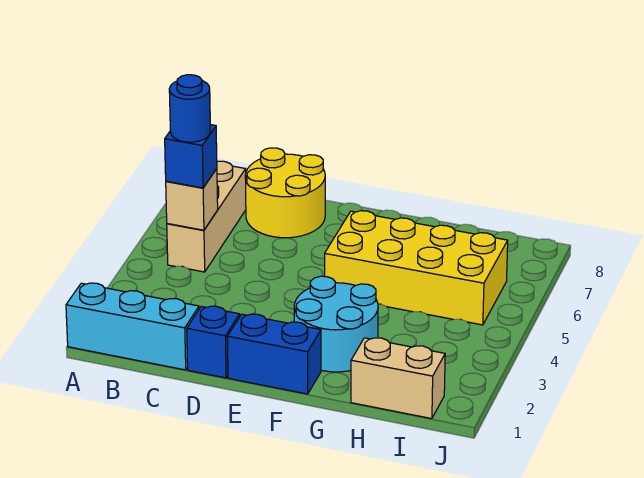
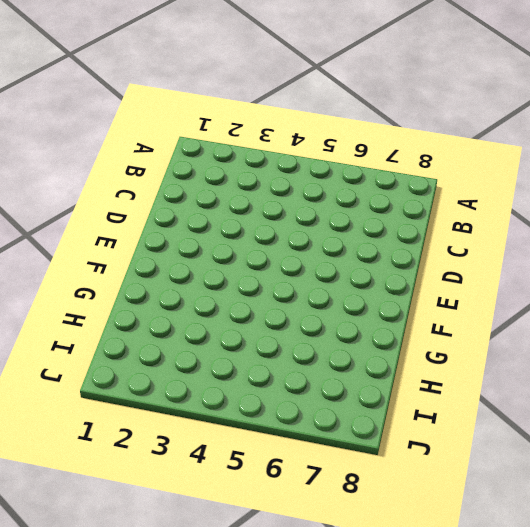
none -> cyan 1x3 brick [66,283,199,370]
none -> tan 1x3 brick [167,161,246,272]

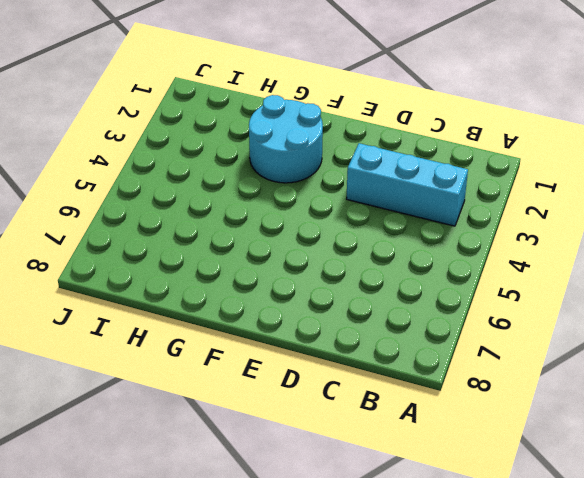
cyan 1x3 brick [347,143,468,226] -> cyan 1x3 brick moved to [66,283,199,370]
none -> tan 1x3 brick [167,161,246,272]
none -> yellow 2x2 round brick [245,148,325,238]

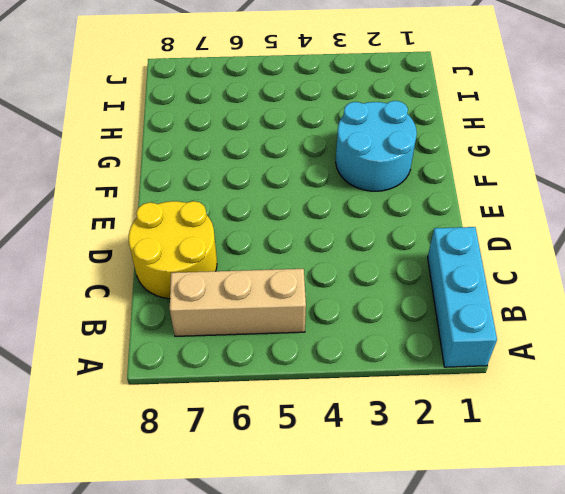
none -> blue 1x1 brick [187,306,240,378]
none -> blue 1x2 brick [227,314,321,394]

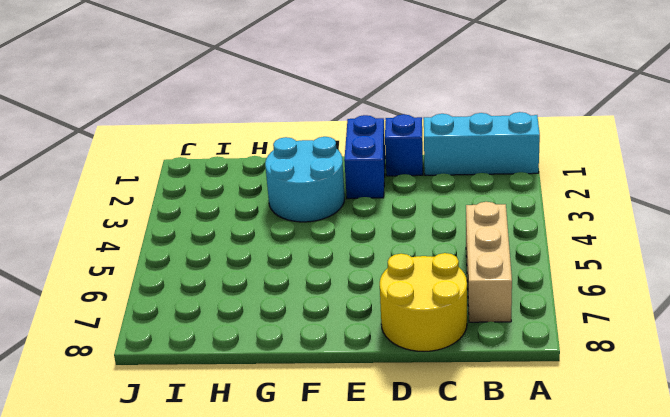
blue 1x2 brick [344,115,385,199] -> blue 1x2 brick turned to [227,314,321,394]
none -> yellow 2x4 brick [325,211,508,325]
none -> tan 1x2 brick [351,338,445,419]

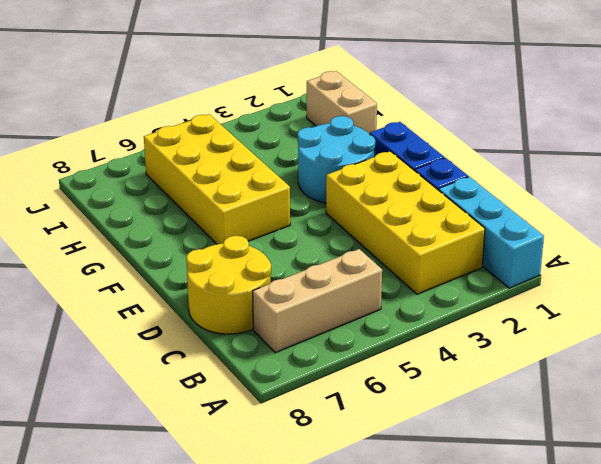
yellow 2x4 brick [326,151,485,294] -> none
none -> tan 1x1 brick [166,169,218,230]
none -> blue 1x1 brick [165,125,217,188]

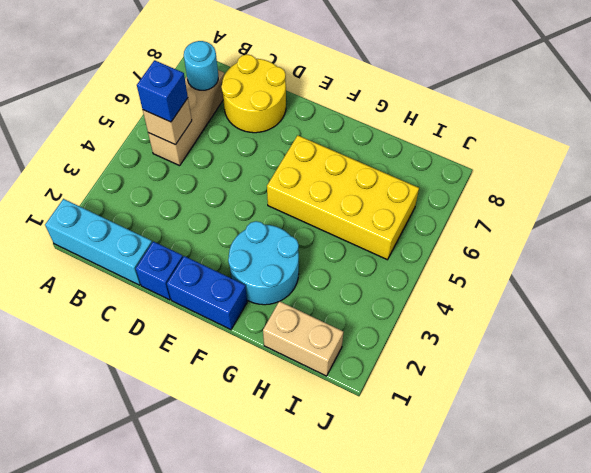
cyan 1x1 round brick [184,41,218,90] -> none
none -> blue 1x1 round brick [169,75,211,142]

